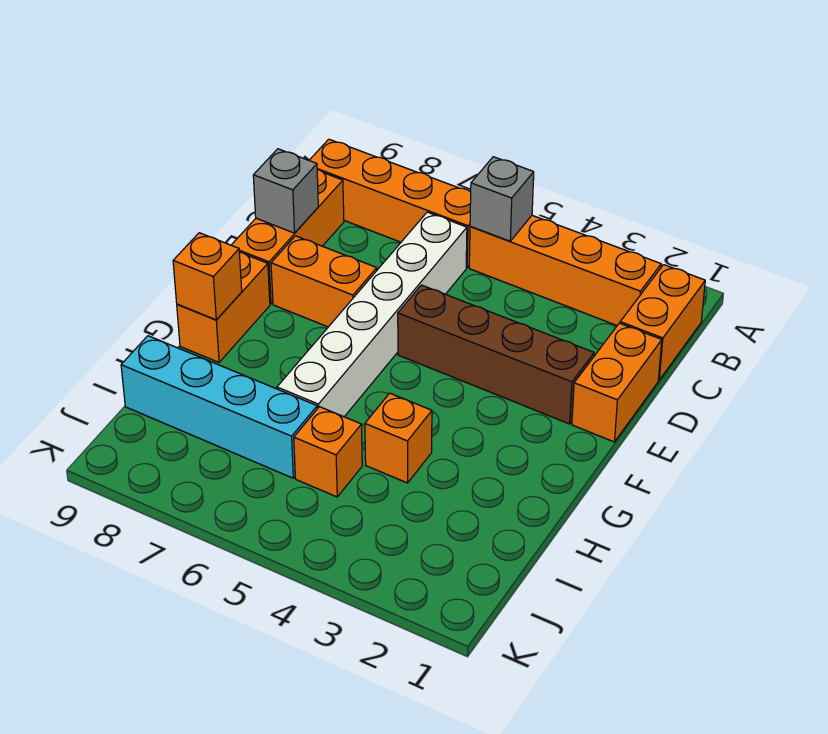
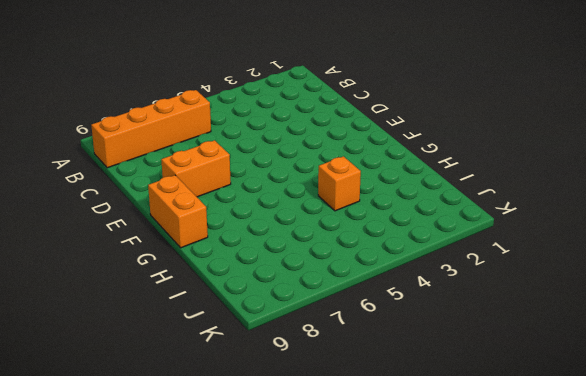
none -> orange 1x2 brick [620,265,705,380]
none -> orange 1x4 brick [469,215,661,325]
none -> white 1x6 brick [277,212,467,417]

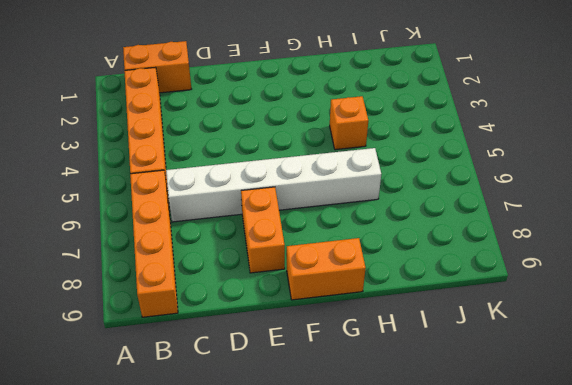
none -> orange 1x3 brick [232,169,344,304]
none -> orange 1x2 brick [572,323,662,442]
none -> brown 1x4 brick [398,285,594,424]

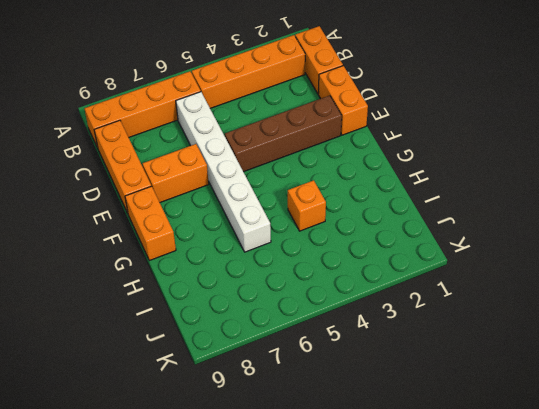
none -> orange 1x1 brick [294,407,362,497]
none -> cyan 1x4 brick [121,336,317,478]
none -> grey 1x1 brick [470,157,534,241]

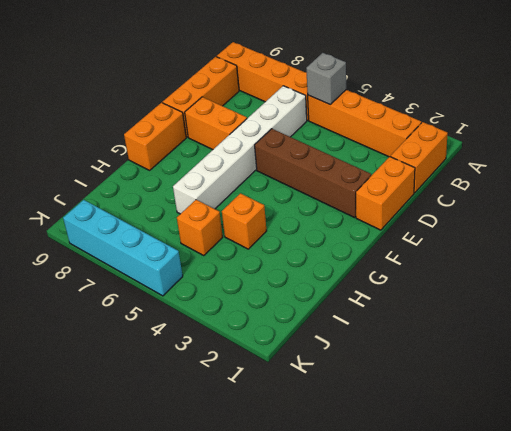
cyan 1x4 brick [63,200,183,296] -> cyan 1x4 brick moved to [121,336,317,478]
none -> grey 1x1 brick [253,149,318,233]
none -> orange 1x1 brick [173,233,242,320]

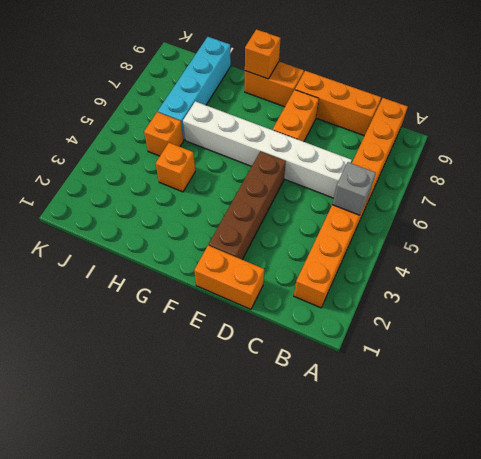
none -> orange 1x2 brick [620,265,705,380]
none -> grey 1x1 brick [253,149,318,233]

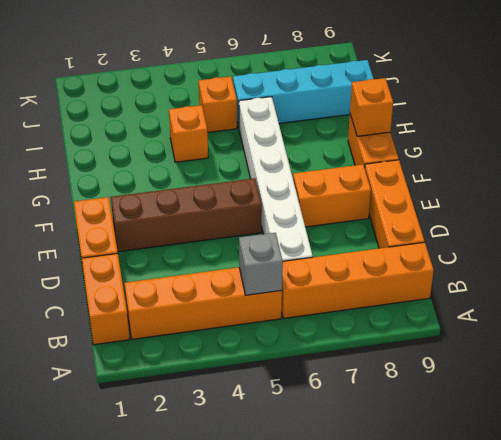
none -> grey 1x1 brick [253,149,318,233]

